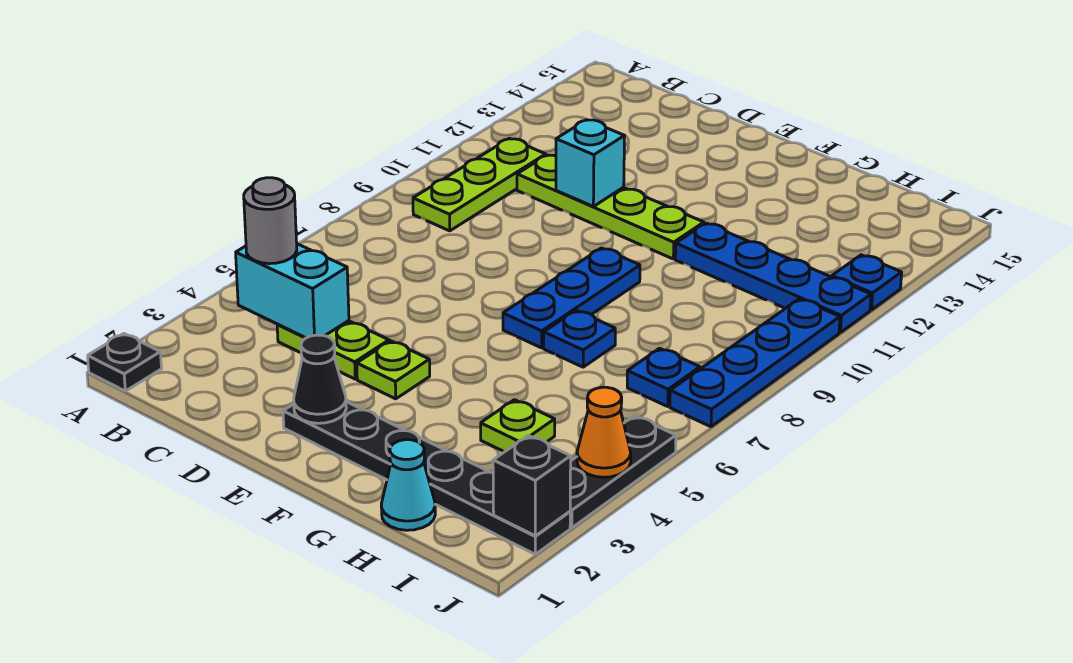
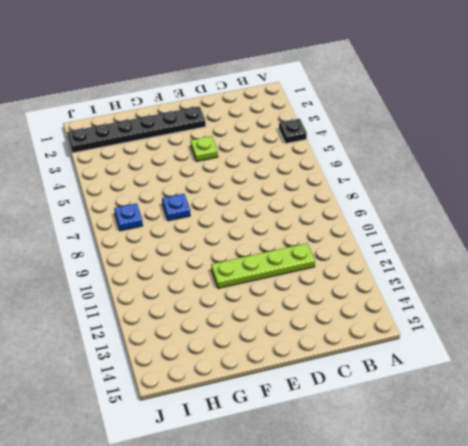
black 1x1 plate [279,119,307,143] -> black 1x1 plate moved to [88,334,162,391]
none -> lime 1x3 plate [413,138,546,231]
none -> lime 1x2 plate [277,321,389,379]
none -> blue 1x3 plate [503,248,640,348]

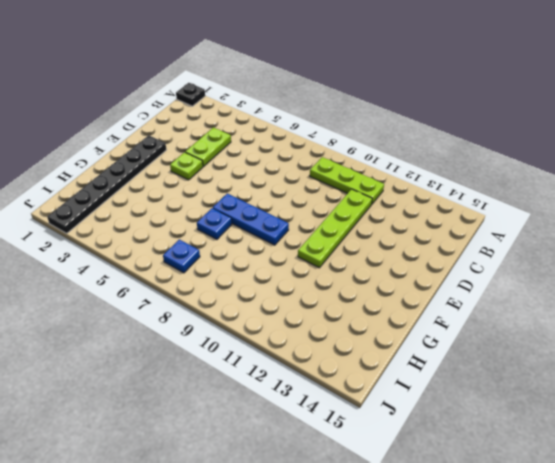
none -> blue 1x4 plate [675,223,871,332]
none -> cyan 1x1 cone [381,440,435,530]
none -> lime 1x1 plate [481,400,555,452]

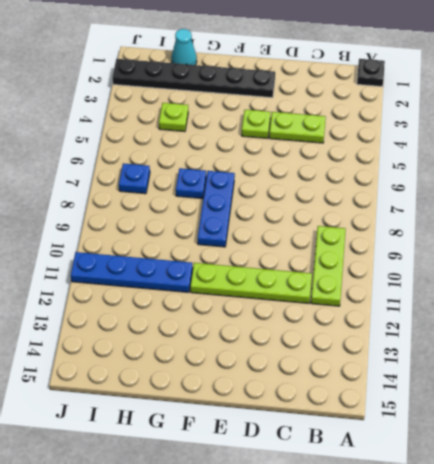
none -> black 1x3 plate [570,416,676,528]
none -> blue 1x4 plate [670,299,840,427]
none -> blue 1x1 plate [832,255,902,310]

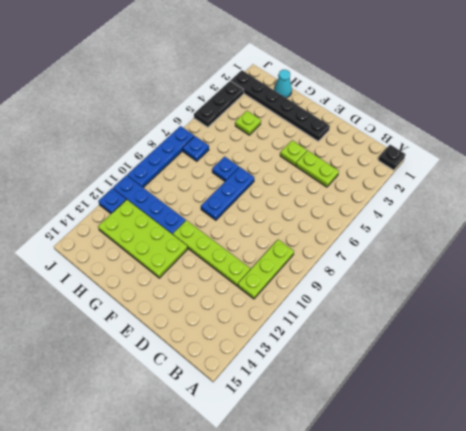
lime 2x4 plate [98,200,188,278] -> none
none -> cyan 1x2 brick [236,244,349,338]
none -> cyan 1x1 brick [556,120,625,206]
none -> black 1x1 cone [294,335,346,423]

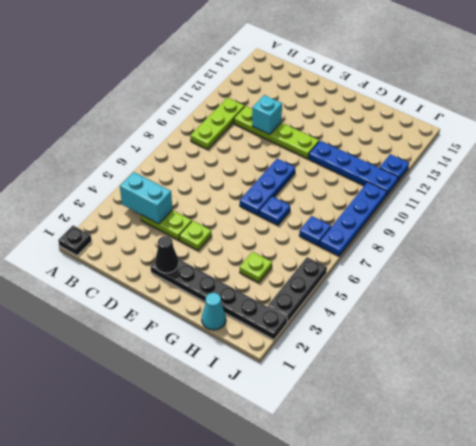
none -> black 1x1 brick [493,436,571,536]
none -> orange 1x1 cone [577,387,631,477]
none -> grey 1x1 round brick [244,178,297,264]

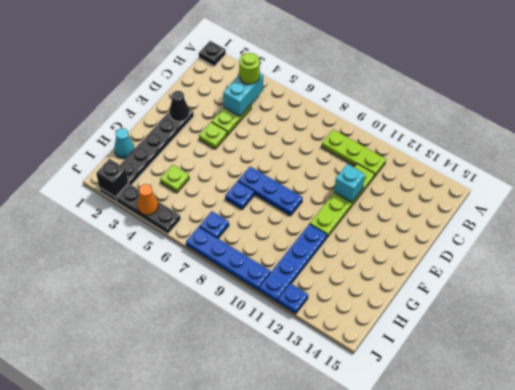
lime 1x1 round brick [239,53,260,84] -> grey 1x1 round brick [244,178,297,264]

